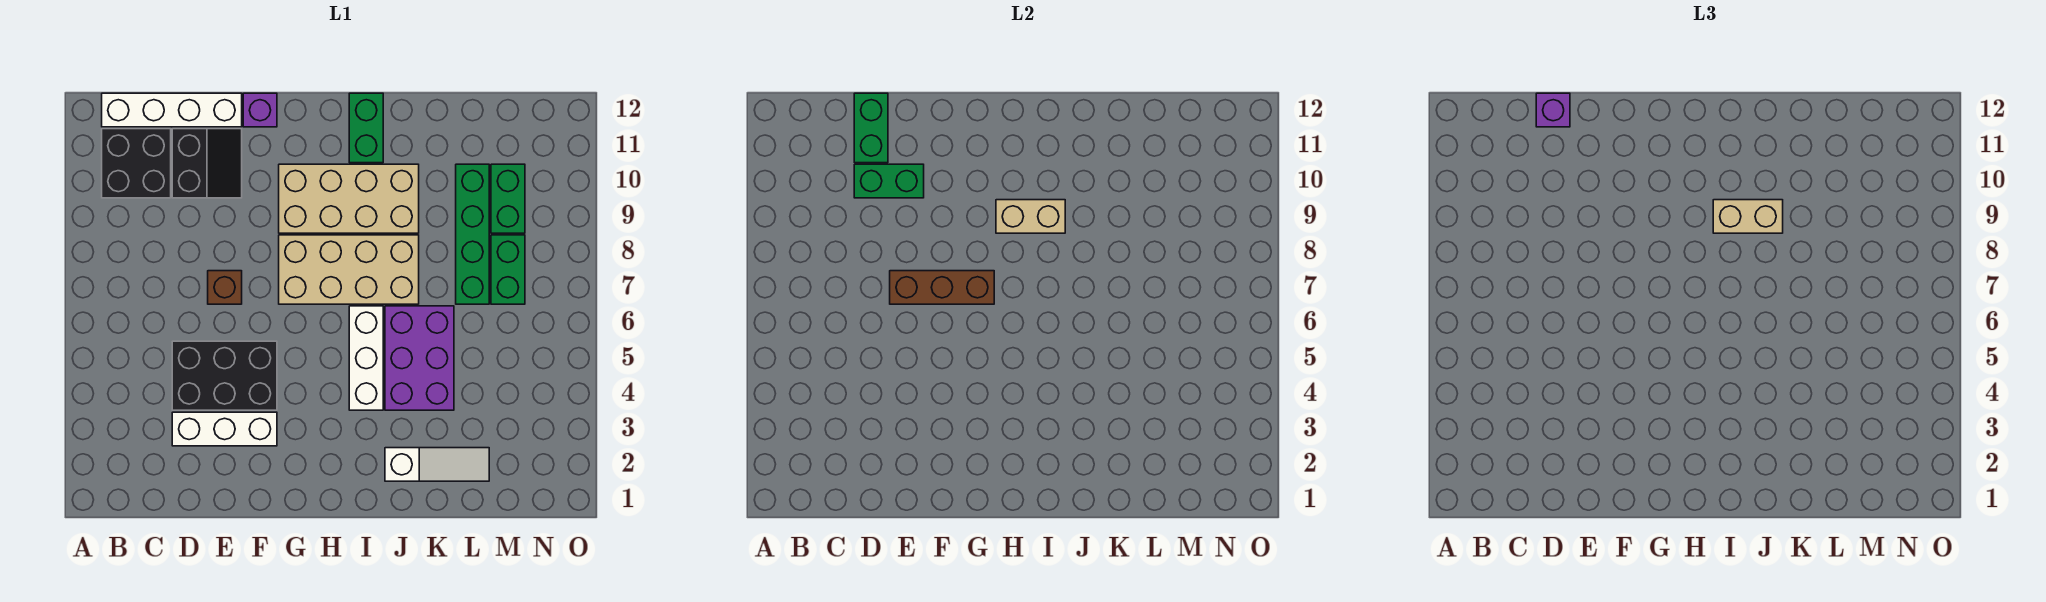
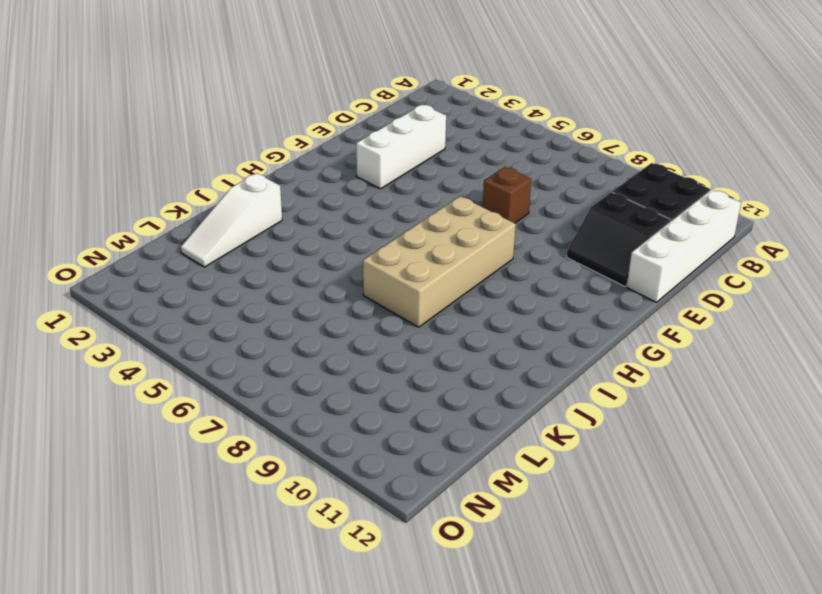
none -> black 2x3 brick [172,341,277,410]
none -> purple 1x1 brick [243,93,277,127]
none -> tan 2x4 brick [279,164,419,233]

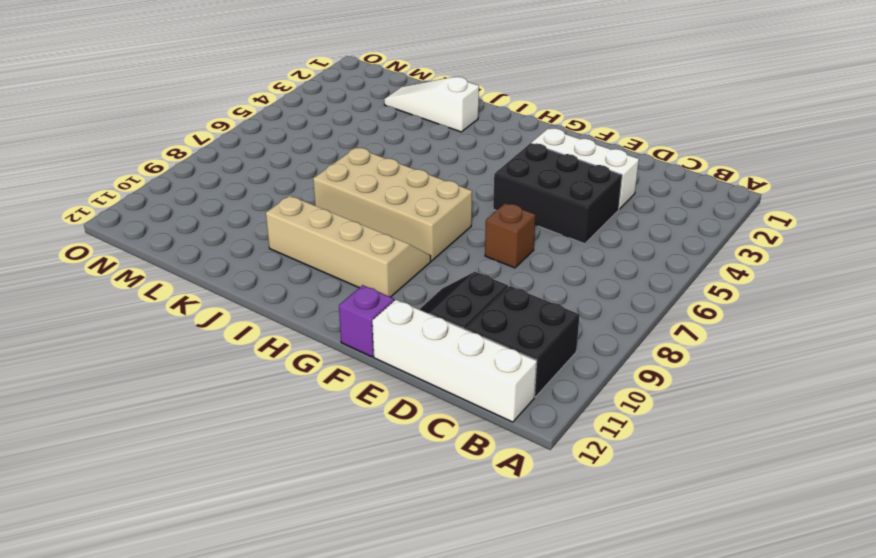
tan 2x4 slope [266,196,431,297] -> tan 2x4 brick [279,164,419,233]
none -> white 1x3 brick [349,306,383,410]
none -> green 1x2 brick [349,93,383,163]
none -> purple 2x3 brick [385,306,454,410]

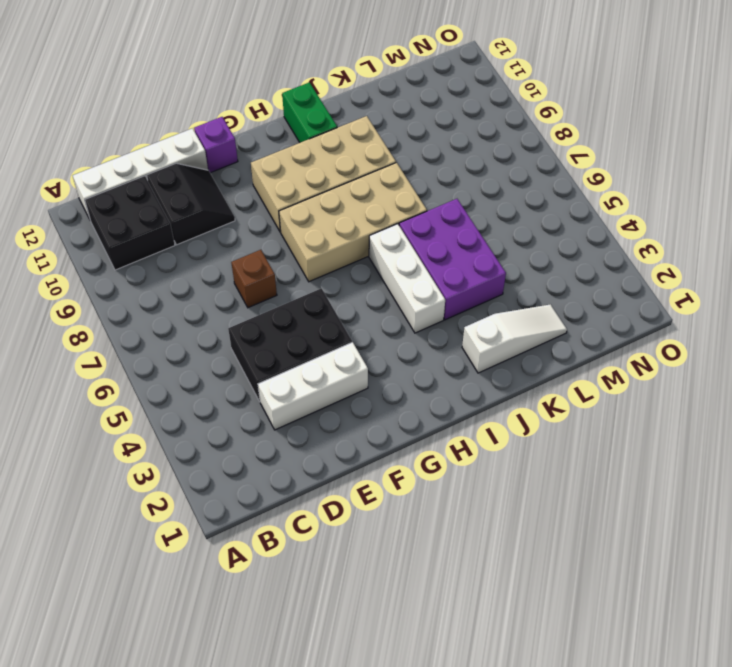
none -> green 1x4 brick [456,164,489,304]
none -> green 1x2 brick [491,235,525,304]
none -> green 1x2 brick [491,164,525,233]

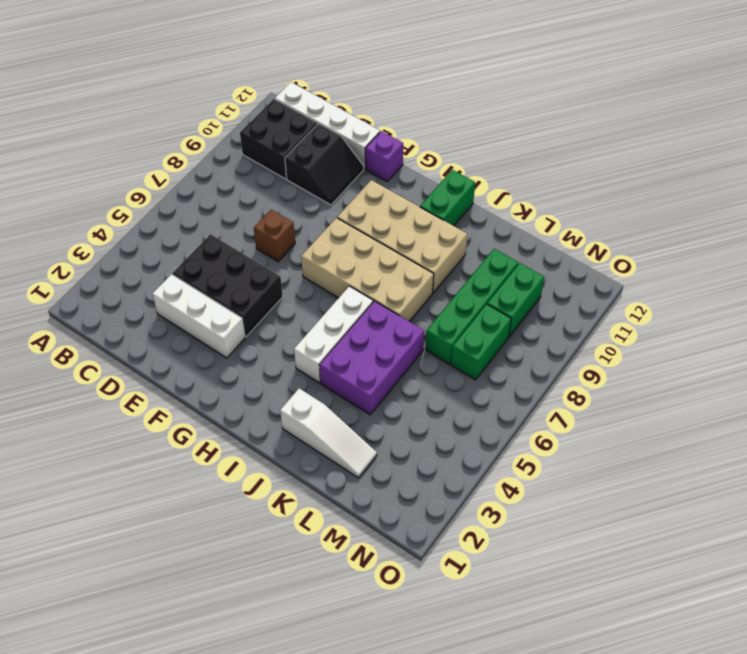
none -> green 1x2 brick [854,164,924,198]
none -> green 1x2 brick [854,93,888,163]
none -> brown 1x3 brick [890,271,994,304]

